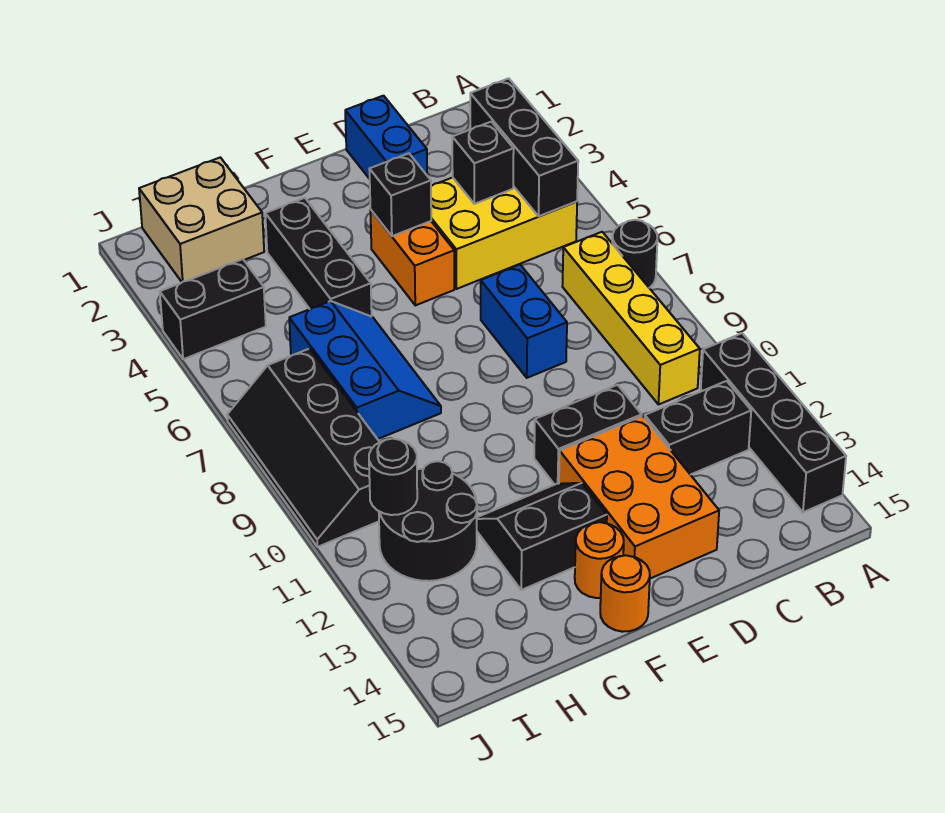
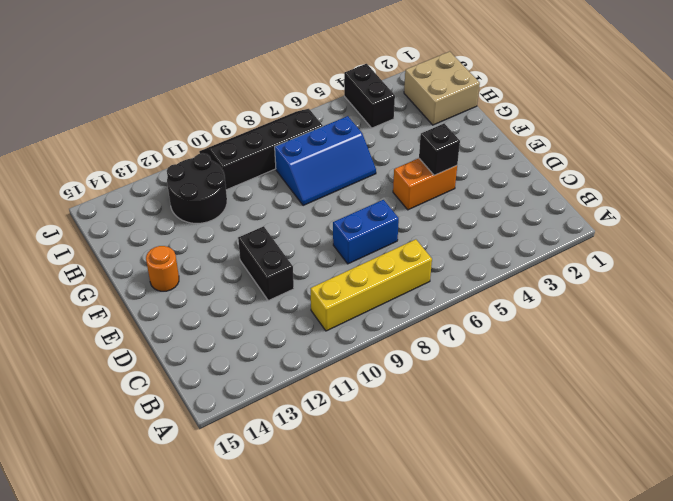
none -> black 1x1 round brick [612,220,657,288]
none -> black 1x4 brick [701,333,846,512]
none -> yellow 2x3 brick [431,177,577,289]

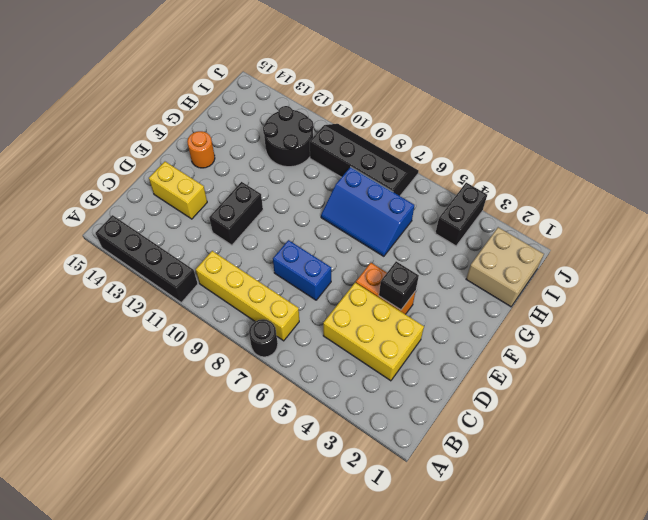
yellow 2x3 brick [323,283,424,381] -> yellow 2x3 brick turned to [431,177,577,289]
yellow 1x2 brick [149,162,207,219] -> orange 2x3 brick [559,416,719,579]
none -> black 1x2 brick [645,381,751,475]
none -> blue 1x2 brick [345,96,427,179]
none -> black 2x2 slope [477,483,607,590]

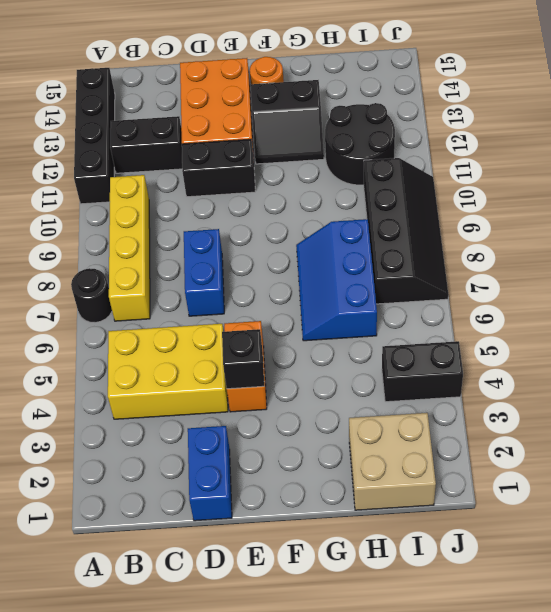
none -> orange 1x1 round brick [600,555,650,632]
none -> black 1x3 brick [265,198,372,316]
none -> black 1x3 brick [470,78,578,216]

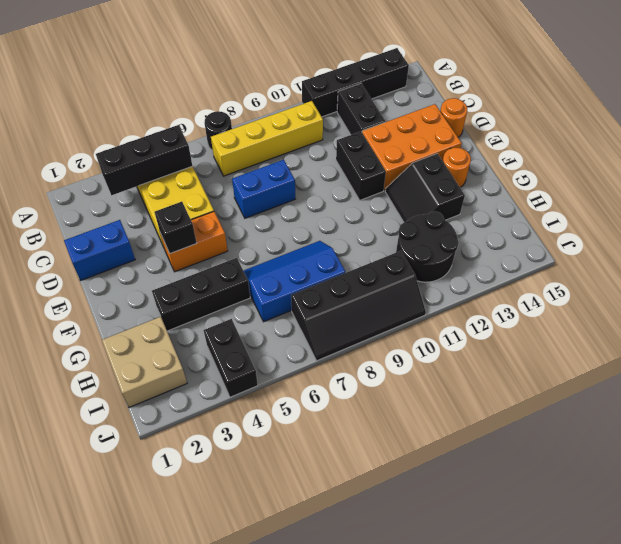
orange 1x1 round brick [440,98,467,137] -> orange 1x1 round brick moved to [600,555,650,632]
none -> black 1x1 brick [452,122,514,204]
none -> black 1x1 round brick [369,438,417,515]

